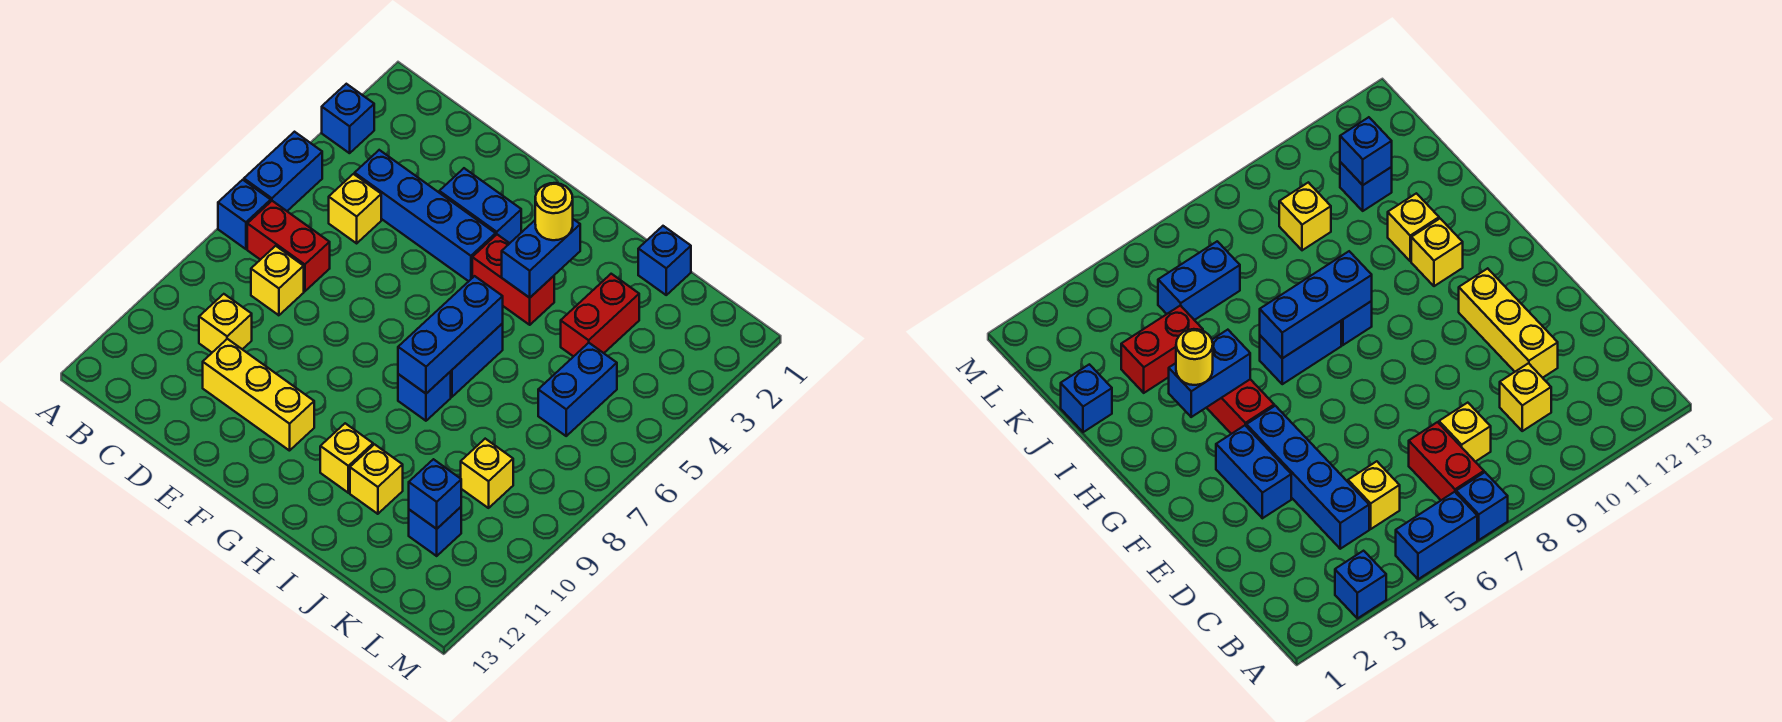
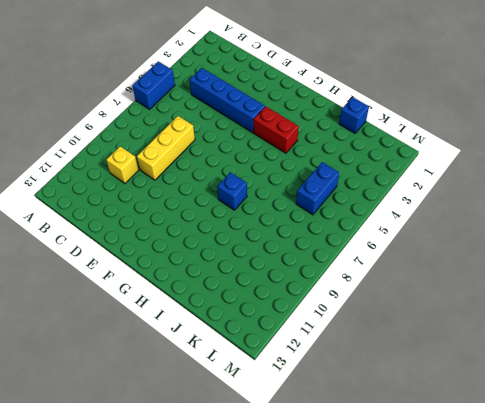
yellow 1x3 brick [137,116,195,180] -> yellow 1x3 brick turned to [203,339,314,451]
none -> blue 1x1 brick [322,84,374,153]
none -> blue 1x1 brick [218,180,271,249]
none -> red 1x2 brick [247,201,330,291]

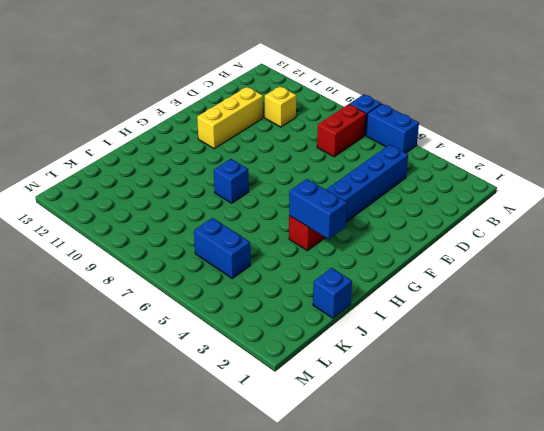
none -> blue 1x1 brick [322,84,374,153]
none -> yellow 1x1 brick [329,174,381,243]
none -> yellow 1x1 brick [251,246,304,315]

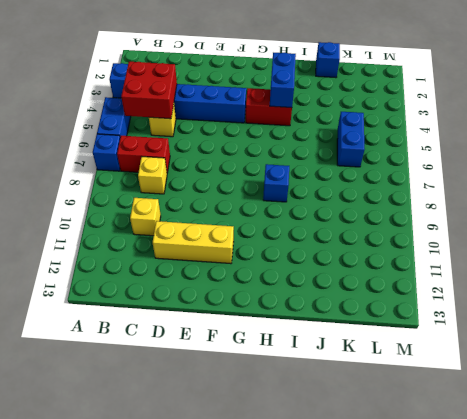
red 2x2 brick [121,62,177,119] -> none
none -> blue 1x2 brick [439,168,521,243]
none -> blue 1x2 brick [450,324,503,397]
none -> yellow 1x1 brick [320,423,373,493]

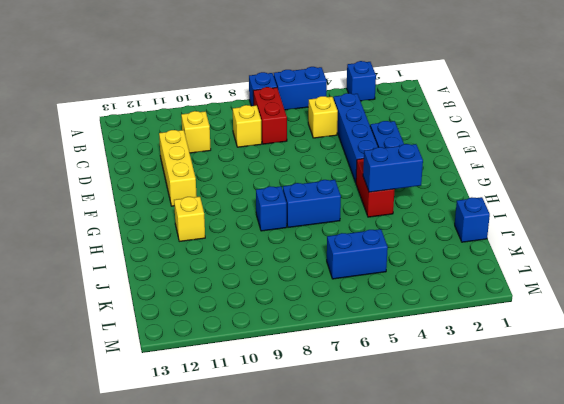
none -> yellow 1x1 brick [350,444,403,514]
none -> red 1x2 brick [561,274,639,357]
none -> yellow 1x1 brick [461,439,513,508]

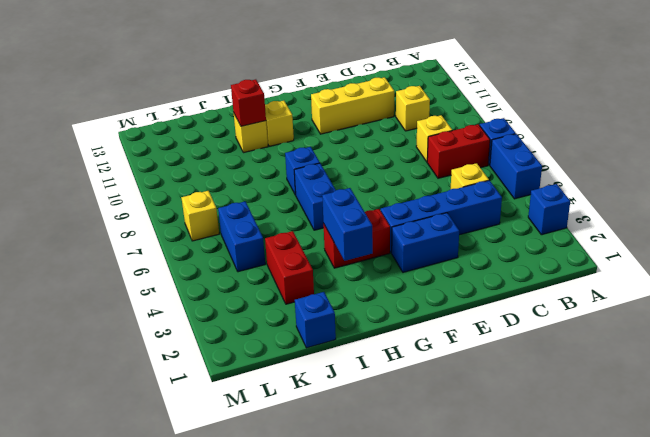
red 1x1 brick [231,79,266,126] -> none
yellow 1x1 brick [181,191,219,241] -> yellow 1x1 brick moved to [461,439,513,508]
none -> blue 1x1 brick [409,507,461,556]
none -> blue 1x3 brick [398,276,503,394]
none -> blue 1x1 brick [409,459,461,529]

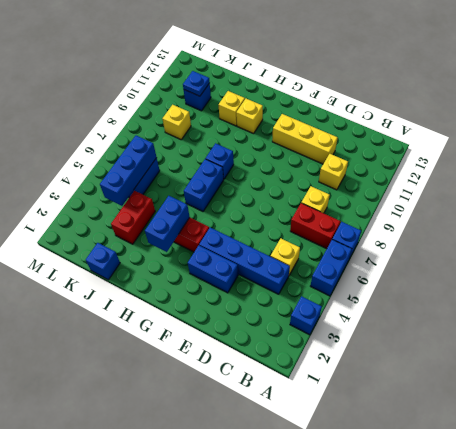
blue 1x3 brick [100,136,157,206] -> blue 1x3 brick moved to [398,276,503,394]
blue 1x1 plate [183,71,210,96] -> blue 1x1 brick [409,459,461,529]
none -> yellow 1x1 round brick [535,183,573,240]

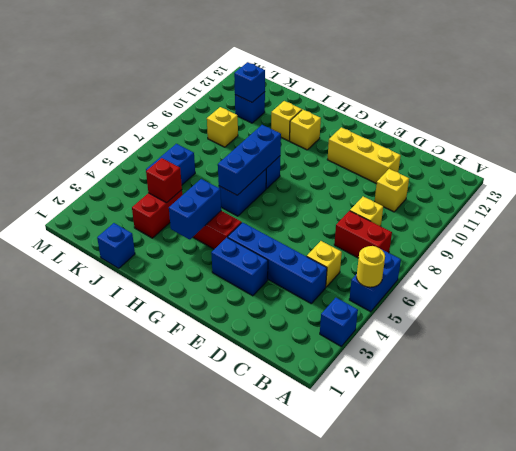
yellow 1x1 round brick [357,246,385,287] -> yellow 1x1 round brick moved to [535,183,573,240]
red 1x1 brick [146,158,182,203] -> none
none -> blue 1x1 brick [218,180,271,249]

